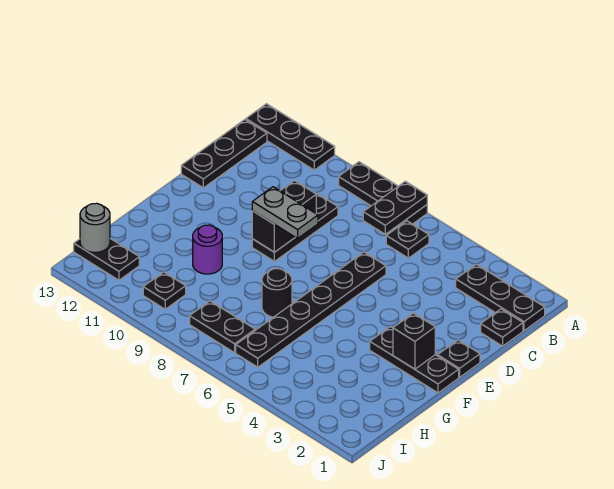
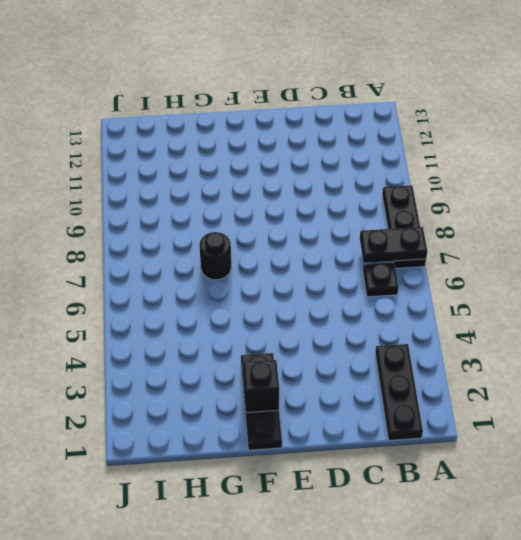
none -> black 1x3 plate [246,104,335,170]
none -> black 1x3 plate [181,120,267,188]
none -> black 1x1 plate [481,309,523,346]

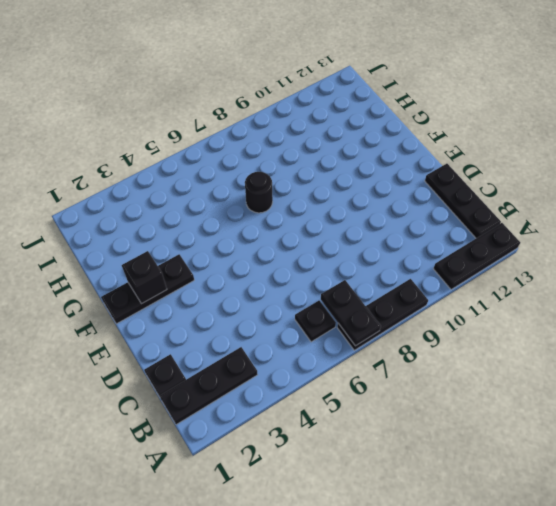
none -> black 1x3 plate [252,193,338,261]
none -> black 1x6 plate [236,252,386,367]
none -> black 1x1 plate [438,340,480,377]

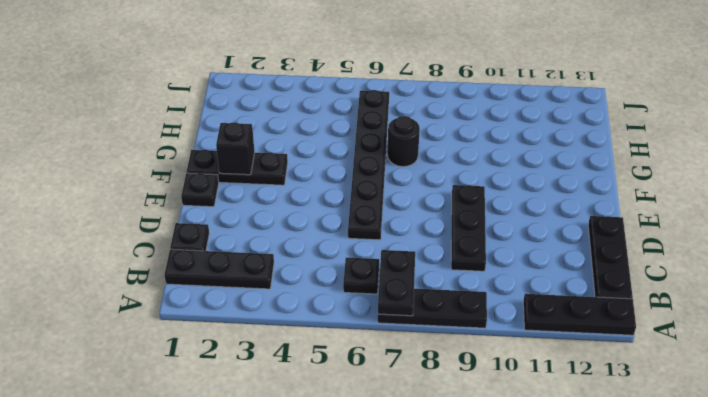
none -> purple 1x1 round brick [193,225,222,274]
none -> black 1x2 plate [190,301,255,353]
none -> black 1x1 plate [143,272,186,309]

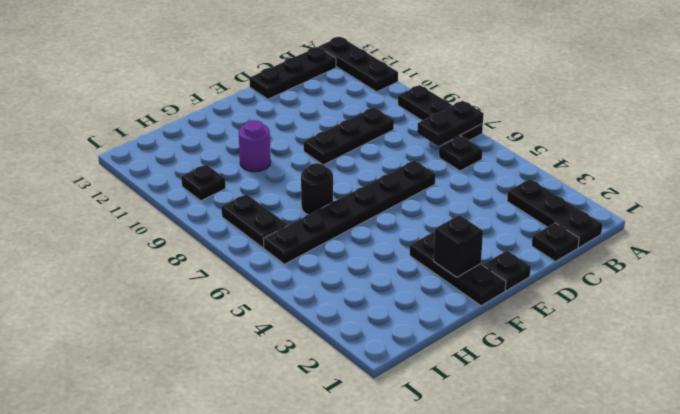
none -> black 1x2 plate [74,239,139,280]
none -> black 1x2 brick [252,181,316,252]
none -> grey 1x1 round brick [80,203,110,252]

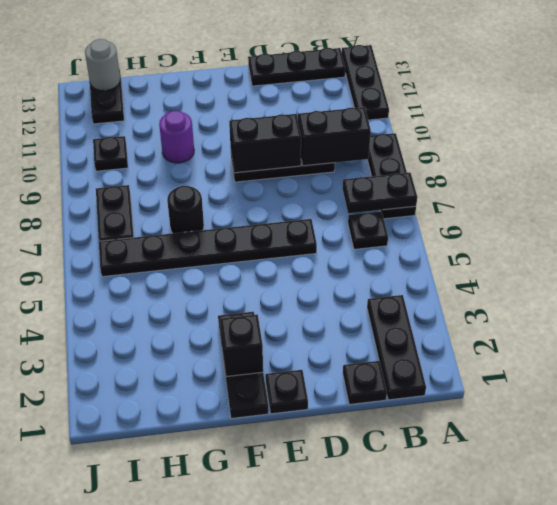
black 1x2 brick [298,107,371,166] -> none
none -> grey 1x2 plate [252,187,318,239]

